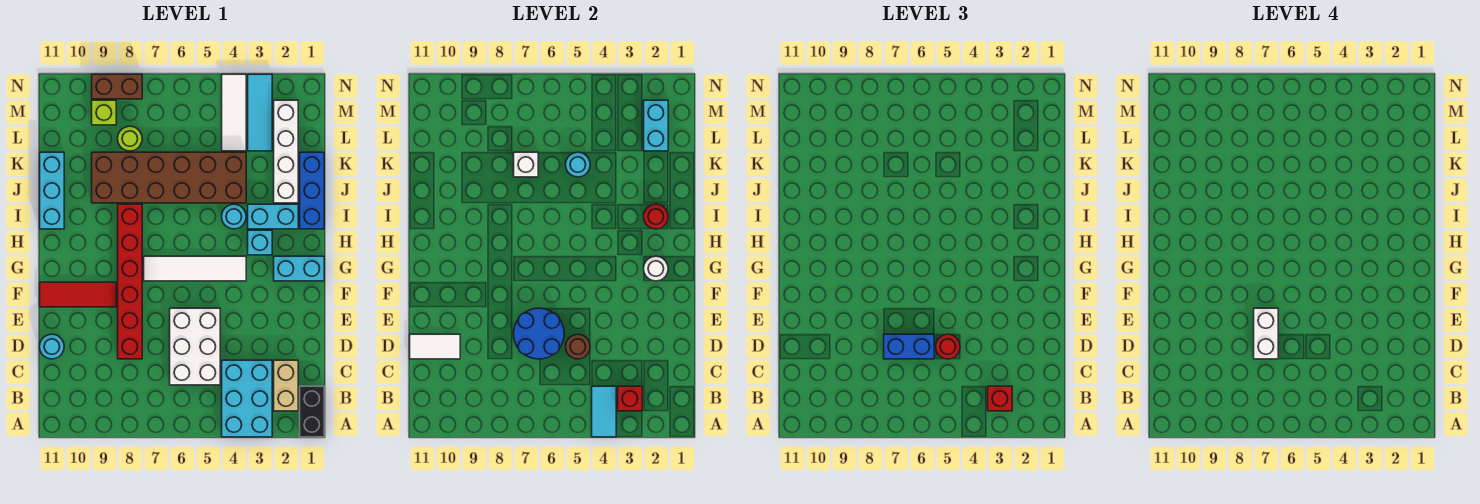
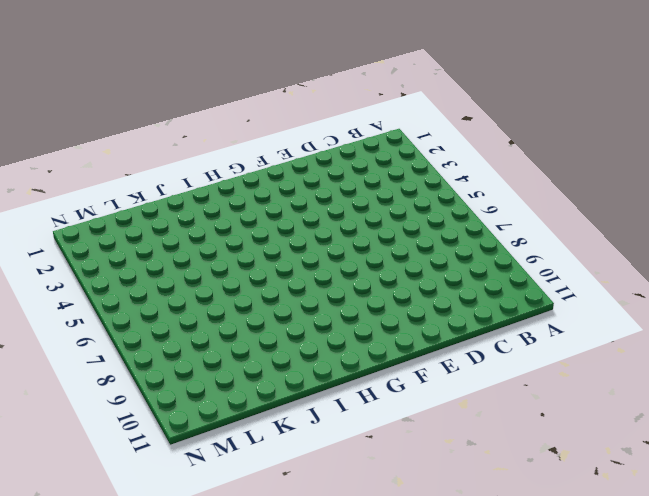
none -> black 1x2 brick [300,386,324,437]
none -> cyan 2x3 brick [222,360,272,437]
none -> tan 1x2 brick [274,360,298,411]
none -> white 2x3 brick [170,308,220,385]

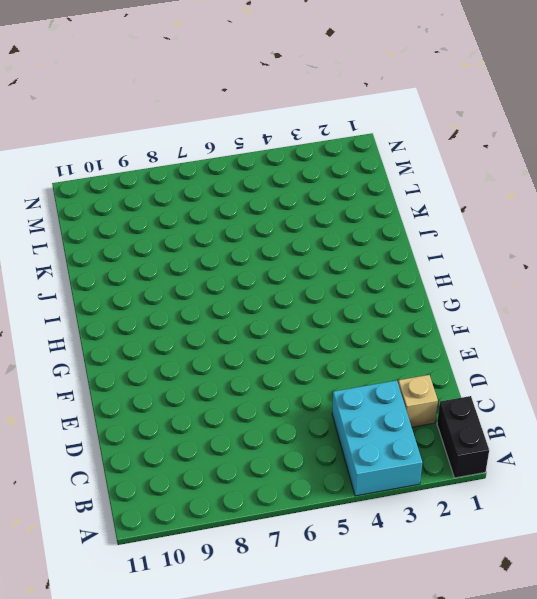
tan 1x1 brick [398,375,438,427] -> tan 1x2 brick [274,360,298,411]
none -> white 2x3 brick [170,308,220,385]
none -> red 1x6 brick [118,204,142,359]
none -> cyan 1x1 round brick [40,334,64,359]
none -> red 1x3 tile [40,282,116,307]

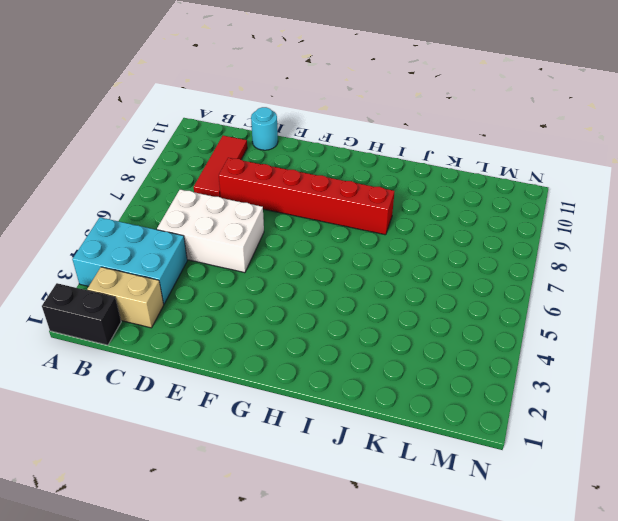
red 1x3 tile [194,136,247,197] -> red 1x3 tile moved to [40,282,116,307]
none -> cyan 1x2 brick [274,256,324,281]
none -> white 1x4 tile [144,256,246,281]
none -> cyan 1x1 brick [248,230,272,255]
none -> blue 1x3 brick [300,152,324,229]

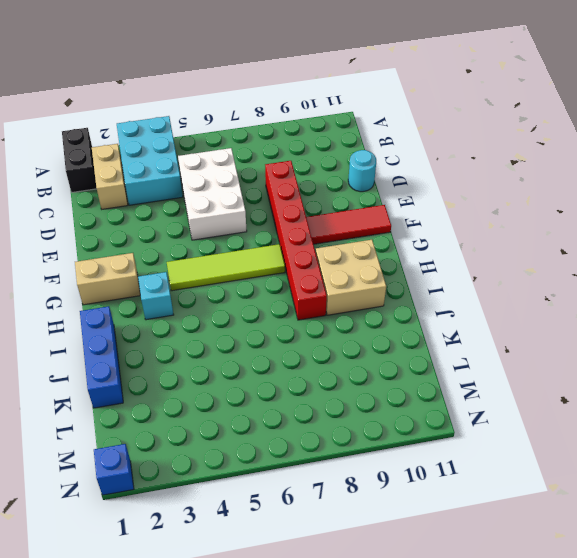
tan 1x2 brick [75,253,140,305] -> cyan 1x2 brick [274,256,324,281]
lime 1x4 tile [167,244,285,291] -> white 1x4 tile [144,256,246,281]
tan 2x2 brick [316,240,386,315] -> none
blue 1x1 brick [94,444,134,495] -> none
none -> cyan 1x2 brick [248,204,298,229]
none -> cyan 1x1 round brick [222,204,246,229]
none -> cyan 1x3 brick [40,152,64,229]
none -> white 1x4 brick [274,100,298,203]

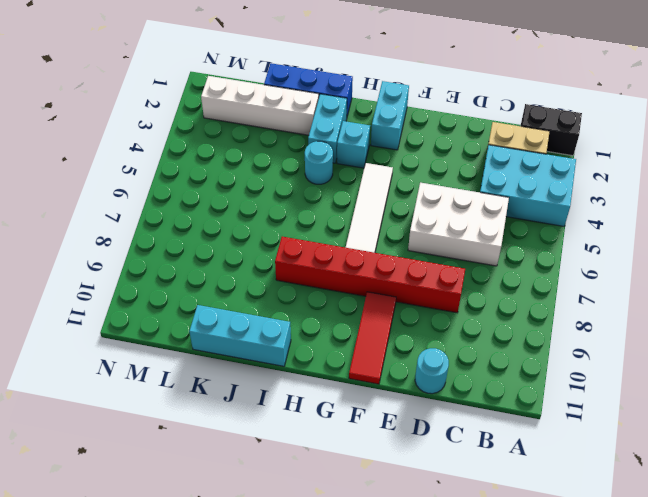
none -> brown 2x6 brick [92,152,246,203]
none -> cyan 1x3 tile [248,74,272,151]
none -> white 1x3 tile [222,74,246,151]
none -> lime 1x1 round brick [118,126,142,151]

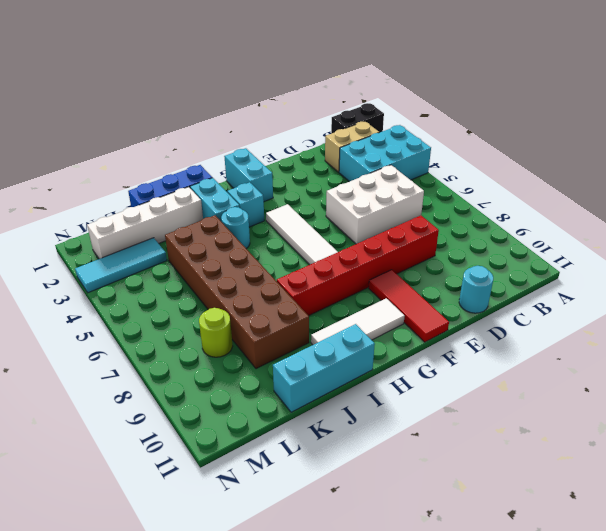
white 1x3 tile [311,298,405,345] -> white 1x3 tile moved to [222,74,246,151]
none -> lime 1x1 brick [92,100,116,125]
none -> brown 1x2 brick [92,74,142,99]
none -> cyan 1x2 tile [592,386,616,437]
none -> red 1x1 brick [618,386,642,411]

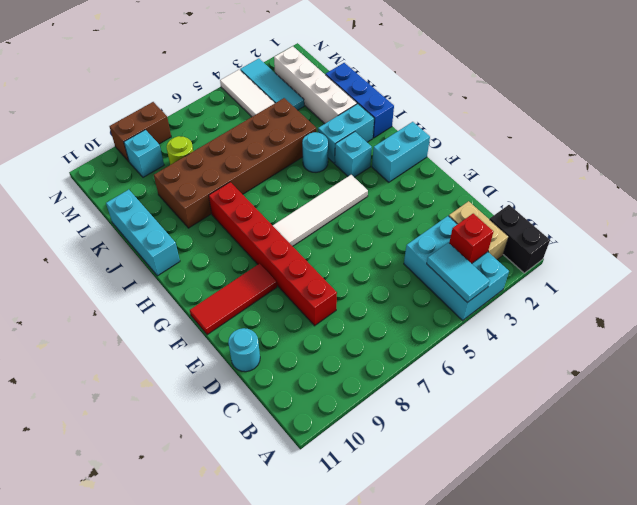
cyan 1x1 brick [124,130,164,177] -> lime 1x1 brick [92,100,116,125]
none -> white 2x3 brick [170,308,220,385]
none -> brown 1x1 round brick [566,334,590,359]
none -> blue 2x2 round brick [514,308,564,359]
none -> white 1x2 tile [410,334,460,359]

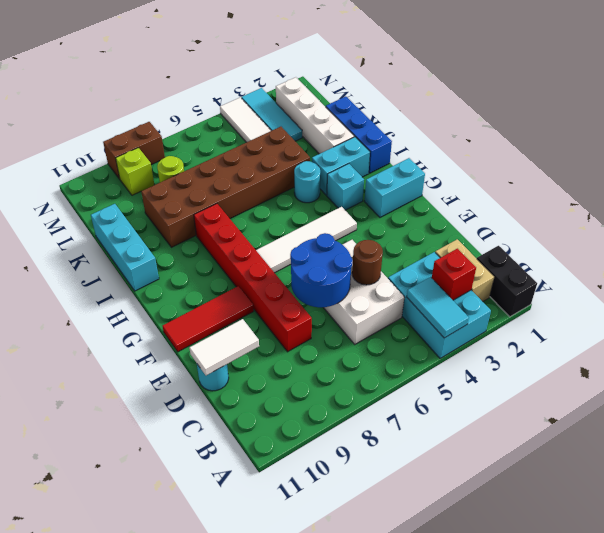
none -> white 1x1 round brick [644,256,668,281]
none -> red 1x1 round brick [644,204,668,229]
none -> cyan 1x1 round brick [566,152,590,177]
none -> white 1x1 brick [514,152,538,177]

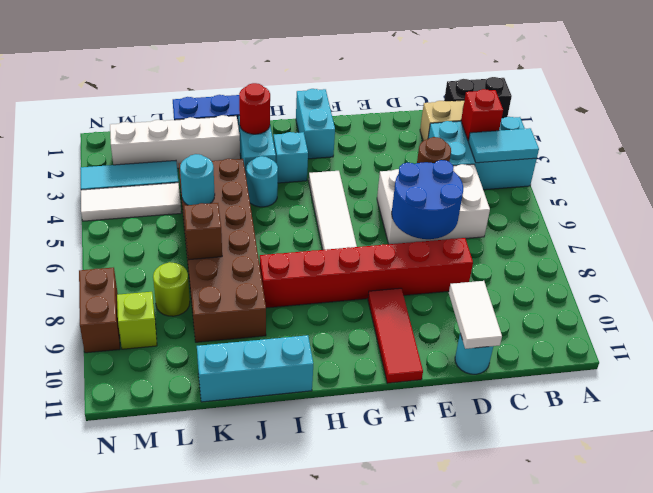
brown 1x1 brick [184,203,222,260] -> white 1x1 brick [514,152,538,177]
none -> white 1x1 round brick [644,256,668,281]
none -> cyan 1x2 brick [644,100,668,151]
none -> red 1x1 brick [988,386,1012,411]
none -> red 1x1 round brick [936,334,960,359]

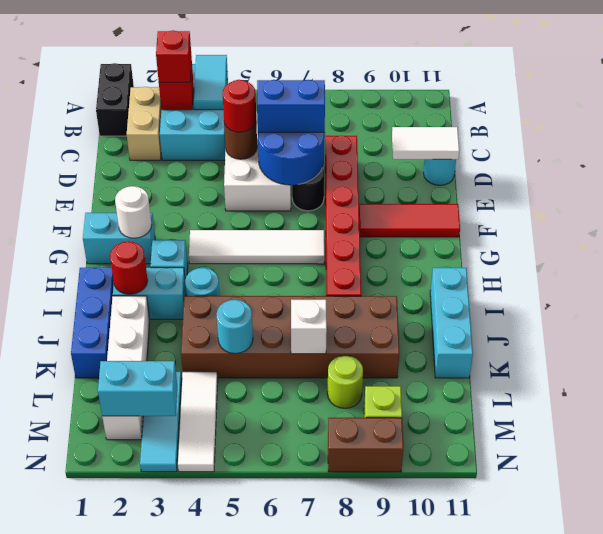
black 1x1 round brick [292,168,324,211] -> none
cyan 1x2 brick [98,361,177,416] -> cyan 1x2 brick turned to [644,100,668,151]
none -> white 1x2 brick [1254,308,1278,359]

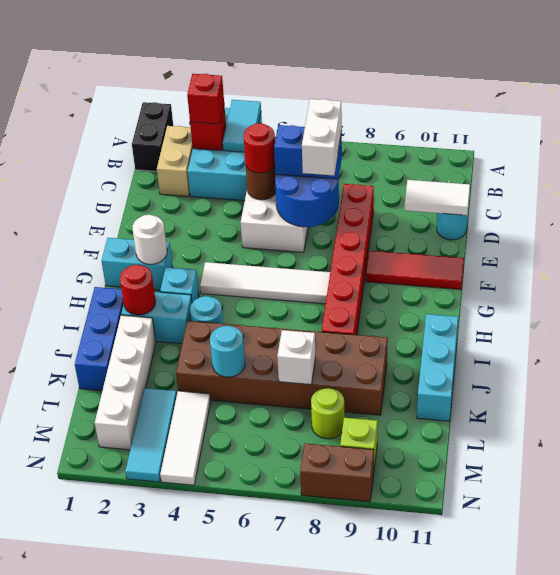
none -> cyan 1x2 brick [644,100,668,151]

